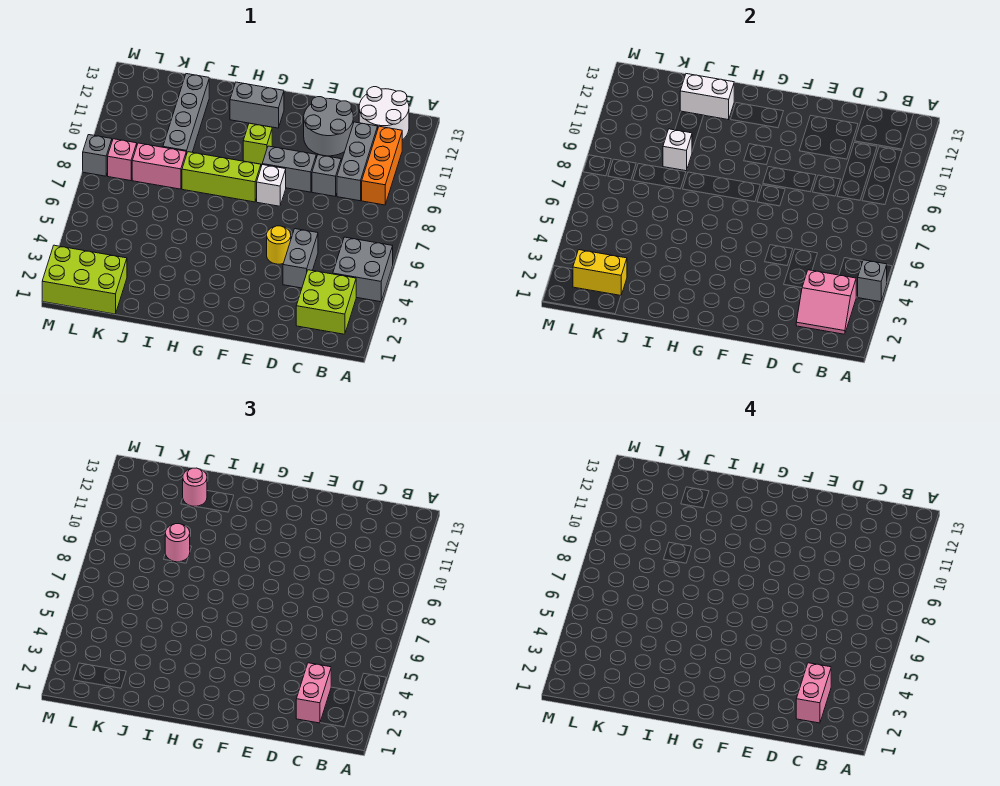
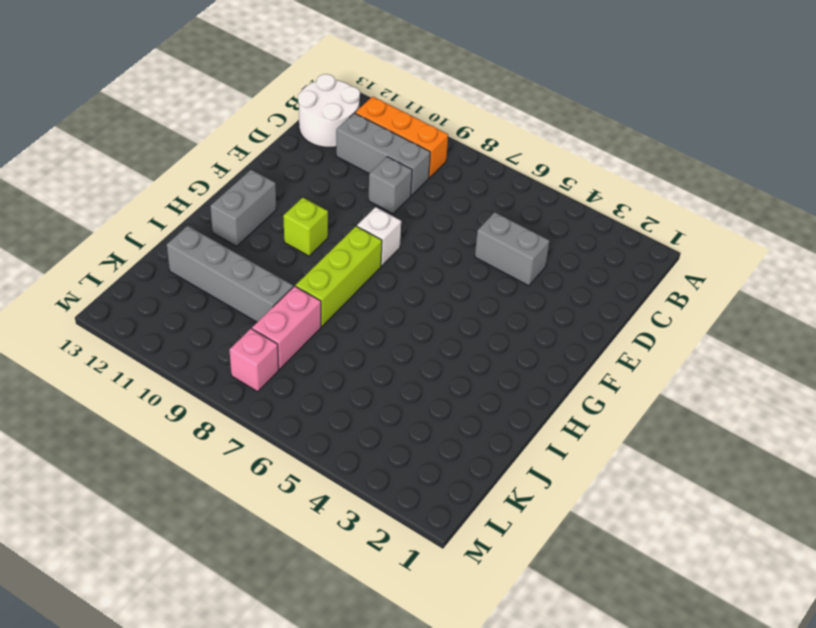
none -> grey 2x2 brick [333,237,393,302]
none -> lime 2x2 brick [296,270,356,334]
none -> grey 2x2 round brick [304,97,353,156]

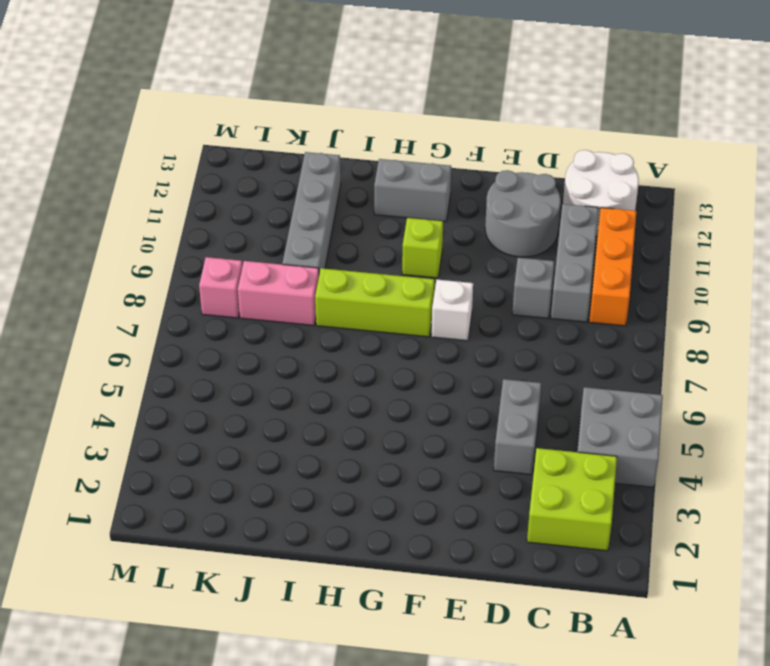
none -> yellow 1x1 round brick [267,226,291,264]
none -> grey 1x2 brick [262,146,316,192]
none -> lime 2x3 brick [42,245,127,314]

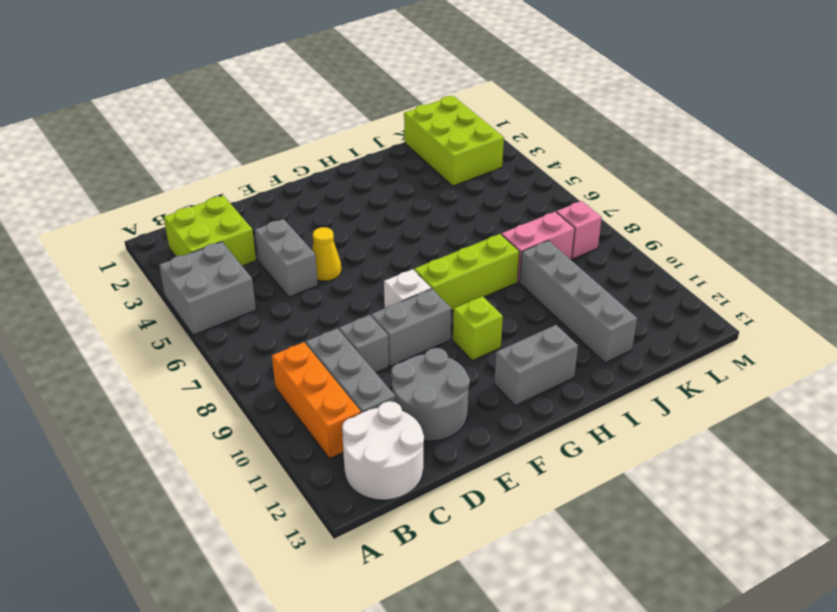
yellow 1x1 cone [312,227,341,281] -> yellow 1x1 round brick [267,226,291,264]
lime 2x3 brick [404,96,504,186] -> lime 2x3 brick turned to [42,245,127,314]
none -> grey 1x1 brick [83,135,112,176]
none -> grey 1x1 brick [858,260,887,302]
none -> pink 2x2 slope [796,270,856,334]

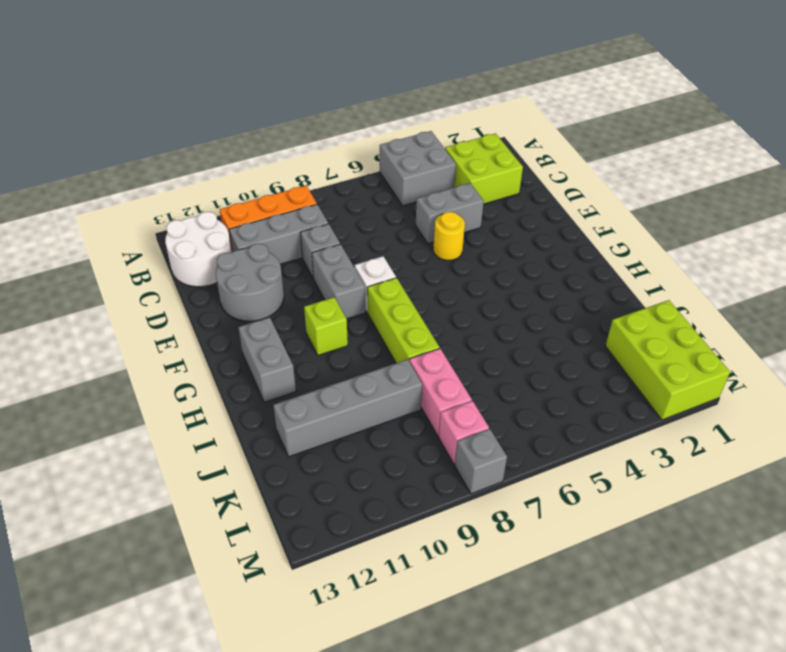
none -> grey 1x1 brick [858,260,887,302]
none -> pink 2x2 slope [796,270,856,334]
none -> white 1x2 brick [680,74,734,120]

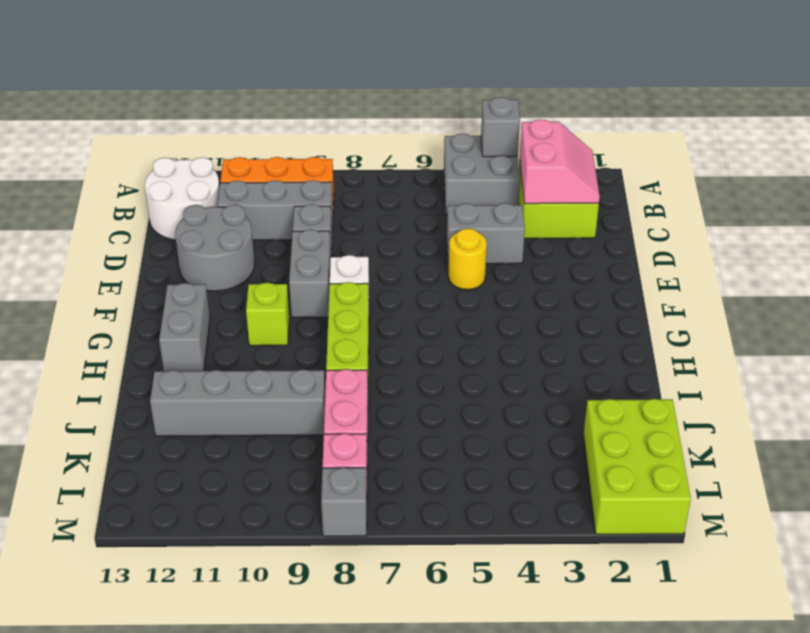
none -> white 1x2 brick [680,74,734,120]
none -> white 1x1 brick [663,129,692,171]
none -> yellow 1x2 brick [573,250,627,295]

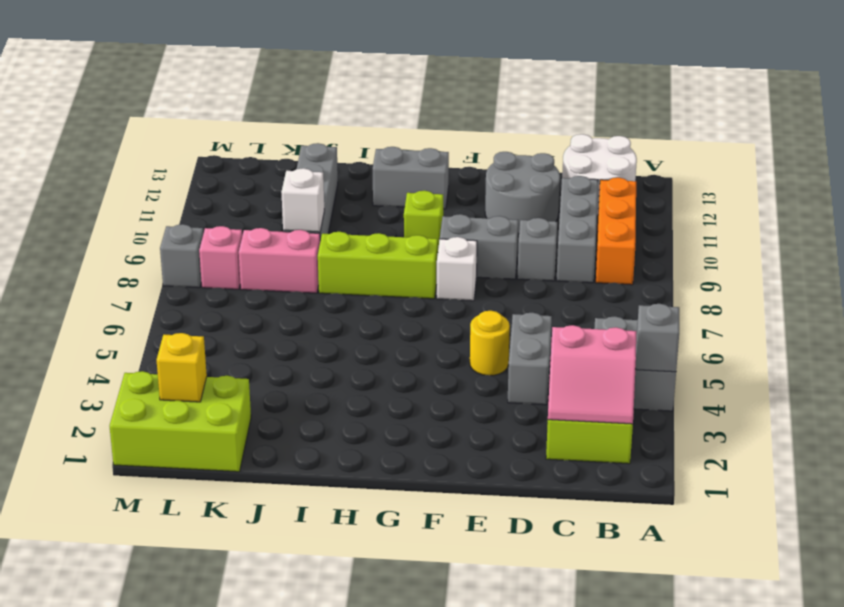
yellow 1x1 brick [157,333,207,402] -> yellow 1x2 brick [573,250,627,295]
none -> white 1x2 brick [680,74,734,120]
none -> pink 1x2 brick [296,663,331,723]
none -> pink 1x1 round brick [165,524,190,562]

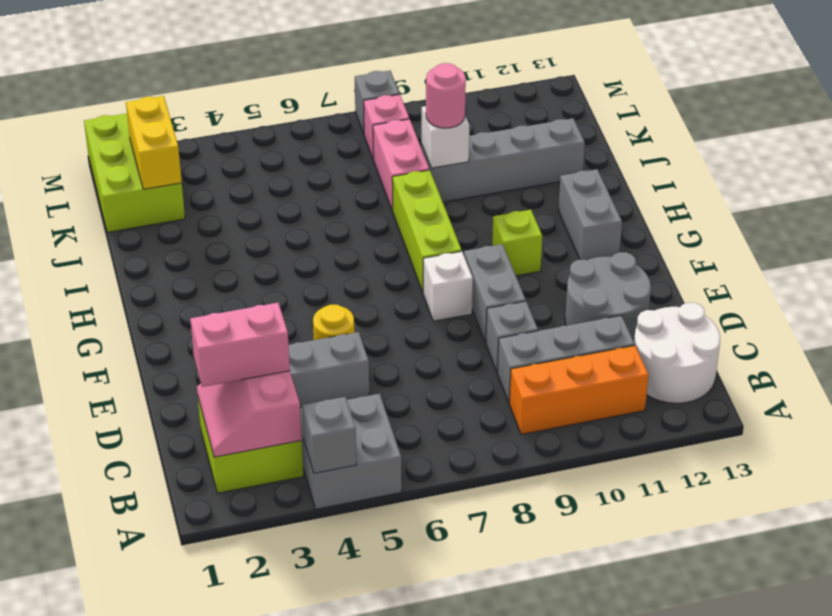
none -> white 1x2 brick [680,74,734,120]
none -> pink 1x1 round brick [183,468,207,506]
none -> pink 1x2 brick [796,663,831,723]

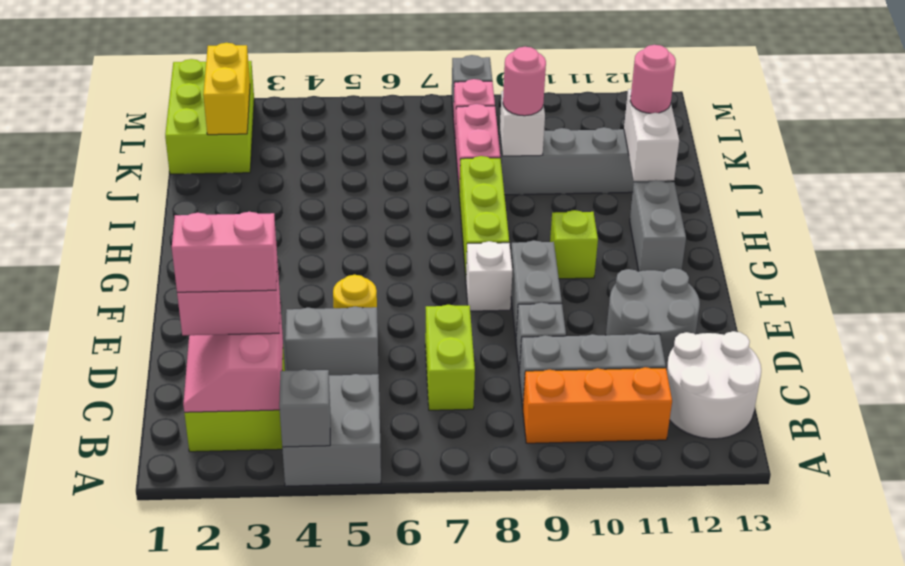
lime 1x2 brick [425,305,475,410] -> none

